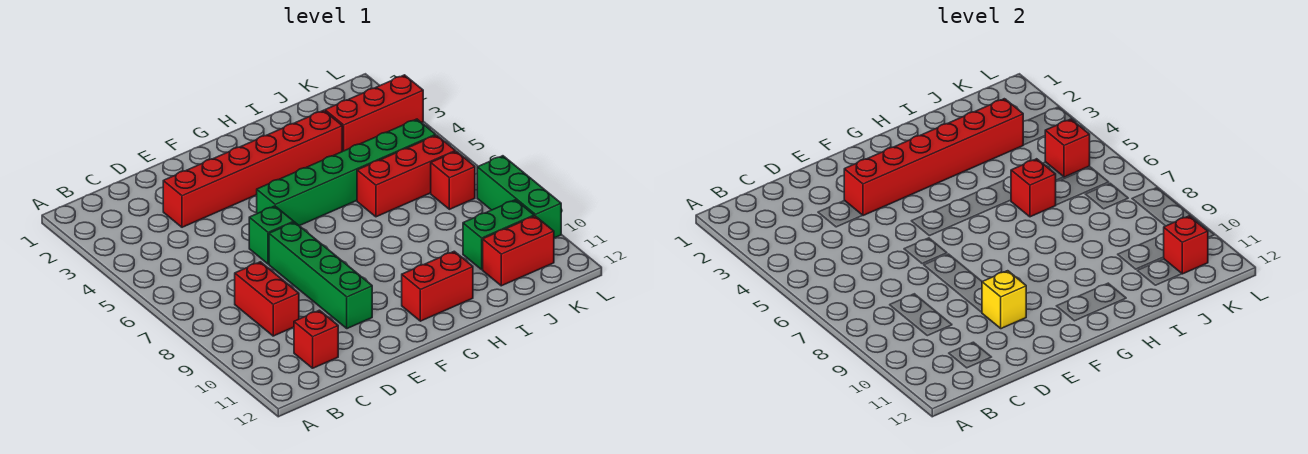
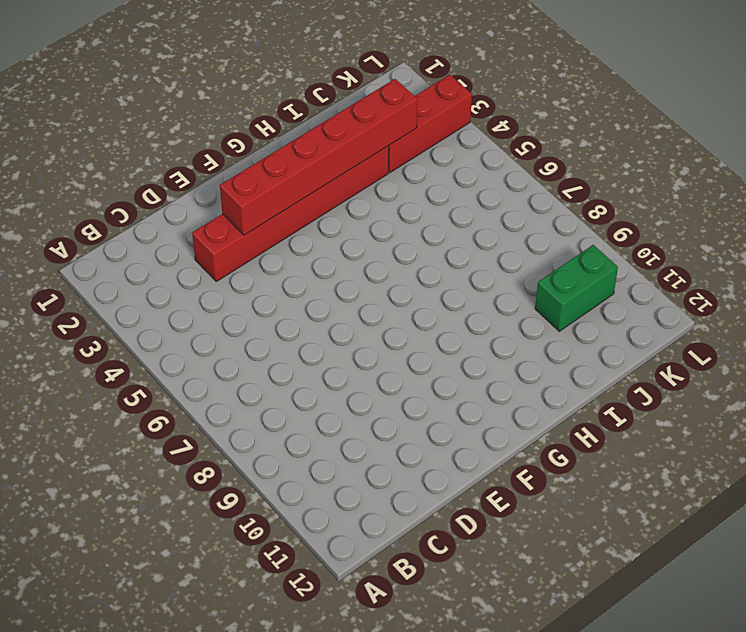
none -> red 1x2 brick [235,262,299,336]
none -> red 1x1 brick [294,310,338,368]
none -> green 1x1 brick [249,206,294,264]

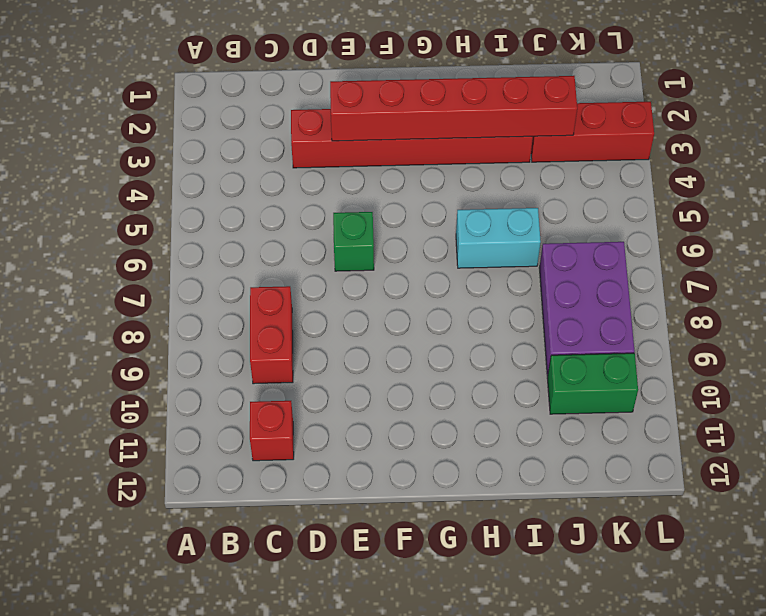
cyan 1x2 brick [456,208,541,268] -> red 1x3 brick [357,135,455,217]
purple 2x3 brick [539,242,634,376] -> red 1x1 brick [431,151,475,209]
none -> green 1x4 brick [269,222,372,329]
none -> green 1x6 brick [257,119,436,226]
none -> red 1x2 brick [402,251,473,321]

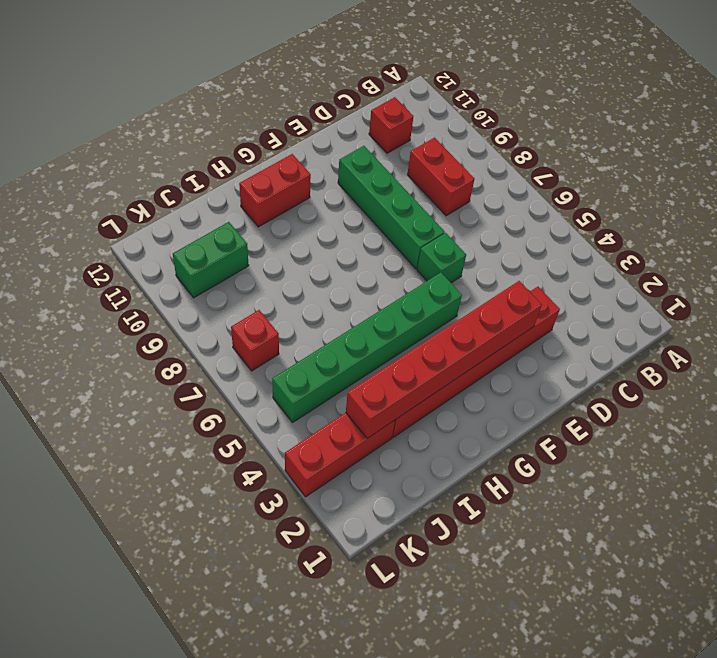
none -> red 1x3 brick [357,135,455,217]
none -> red 1x2 brick [483,216,554,286]
none -> green 1x3 brick [477,156,561,238]

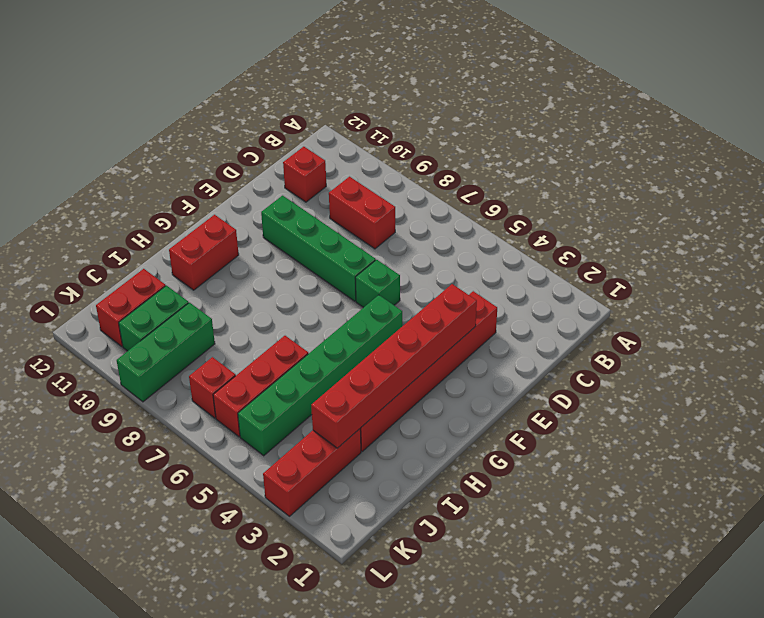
green 1x3 brick [117,303,215,402] -> green 1x3 brick turned to [477,156,561,238]
none -> yellow 1x1 brick [982,271,1026,329]
none -> red 1x1 brick [1011,159,1056,217]
none -> red 1x1 brick [1045,119,1090,177]

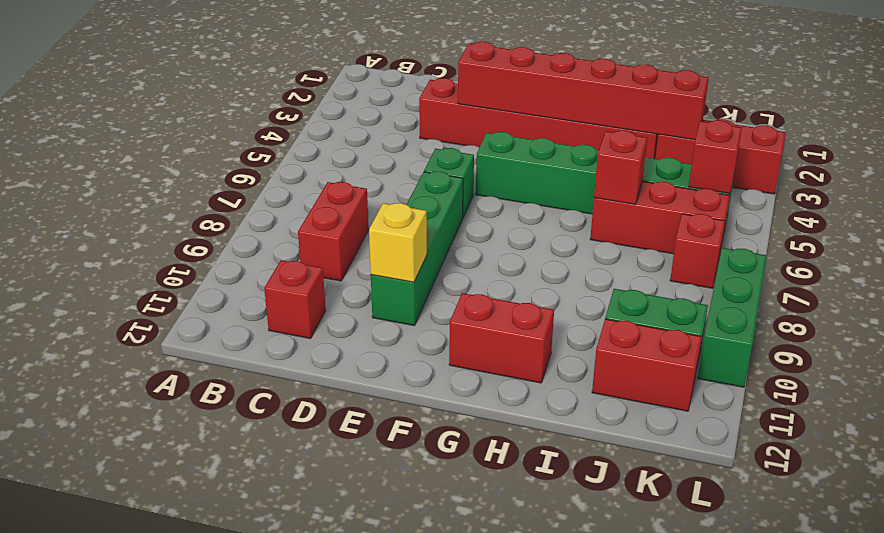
none -> red 1x1 brick [1164,216,1208,274]

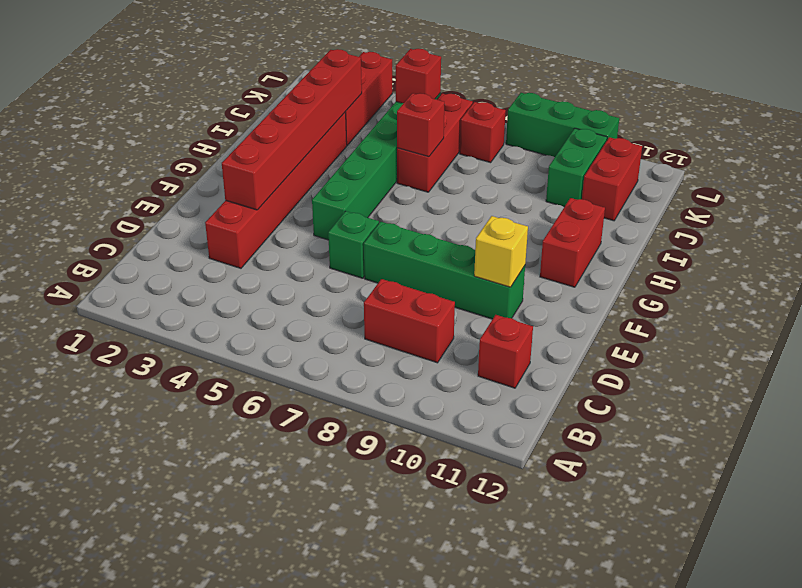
none -> red 1x1 brick [1164,216,1208,274]

